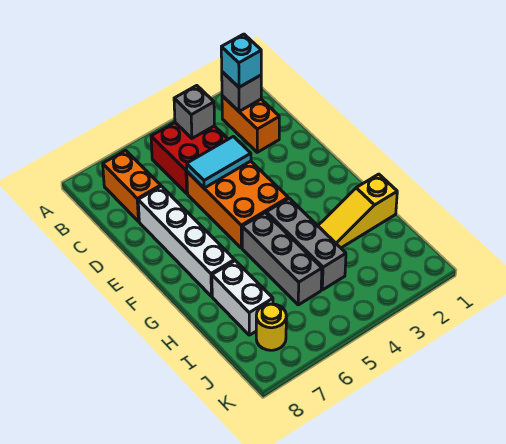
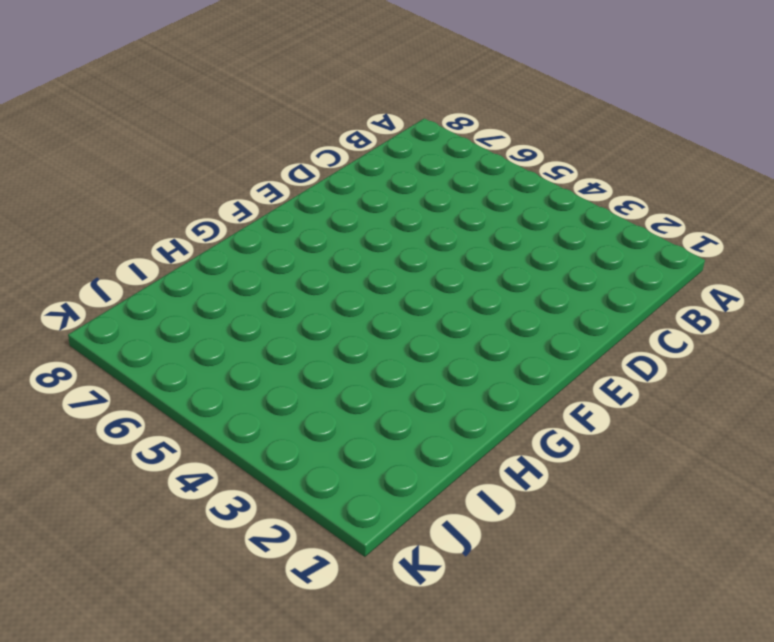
none -> orange 1x2 brick [222,96,279,152]
none -> red 2x2 brick [151,123,228,193]
none -> orange 1x2 brick [103,150,161,221]

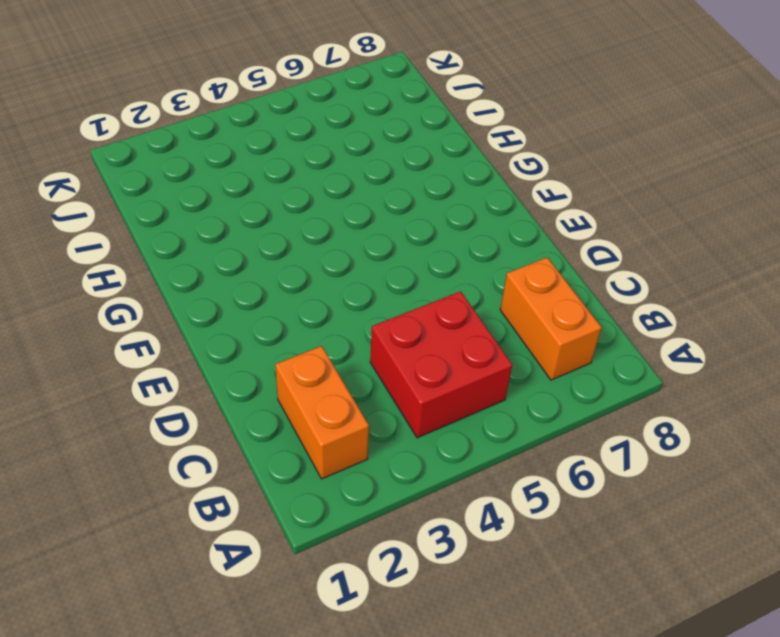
none -> orange 2x3 brick [187,161,288,248]
none -> white 1x4 brick [138,186,235,296]
none -> grey 1x3 brick [266,198,346,290]

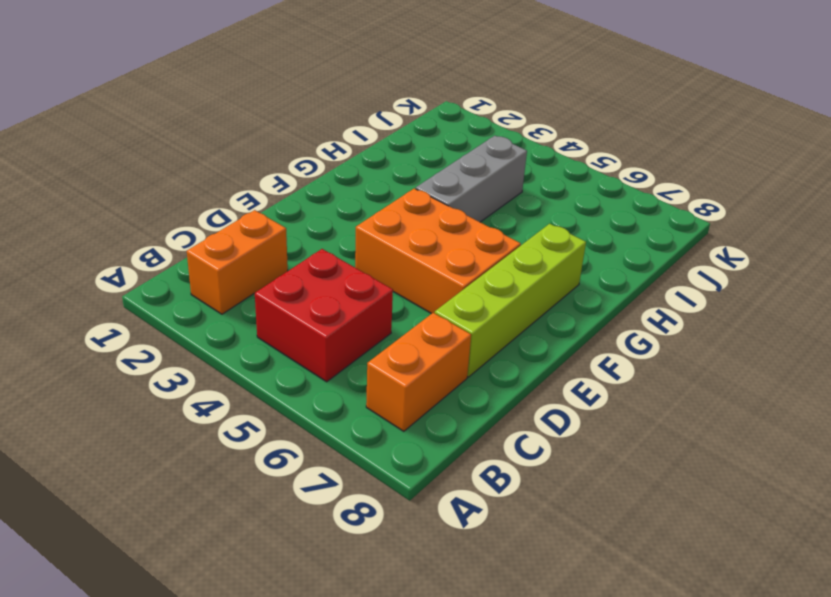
lime 1x4 brick [435,224,586,377] -> white 1x4 brick [138,186,235,296]
orange 2x3 brick [355,188,521,314] -> orange 2x3 brick turned to [187,161,288,248]
none -> grey 1x3 brick [242,213,322,305]
none -> yellow 1x3 slope [318,174,397,248]
none -> white 1x2 brick [212,261,273,335]

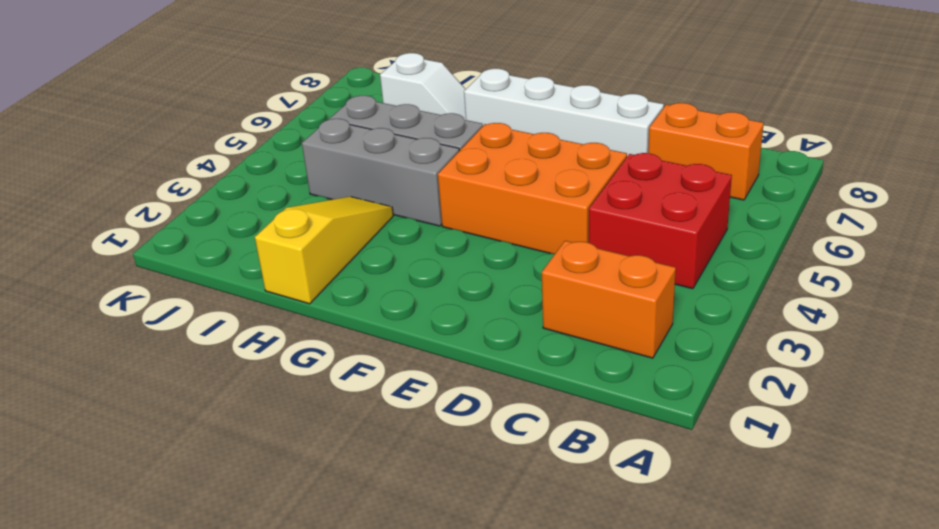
white 1x2 slope [380,53,466,120] -> white 1x2 brick [212,261,273,335]
none -> yellow 1x1 round brick [256,304,286,350]
none -> grey 1x1 brick [222,72,261,111]
none -> grey 1x1 brick [174,86,214,138]

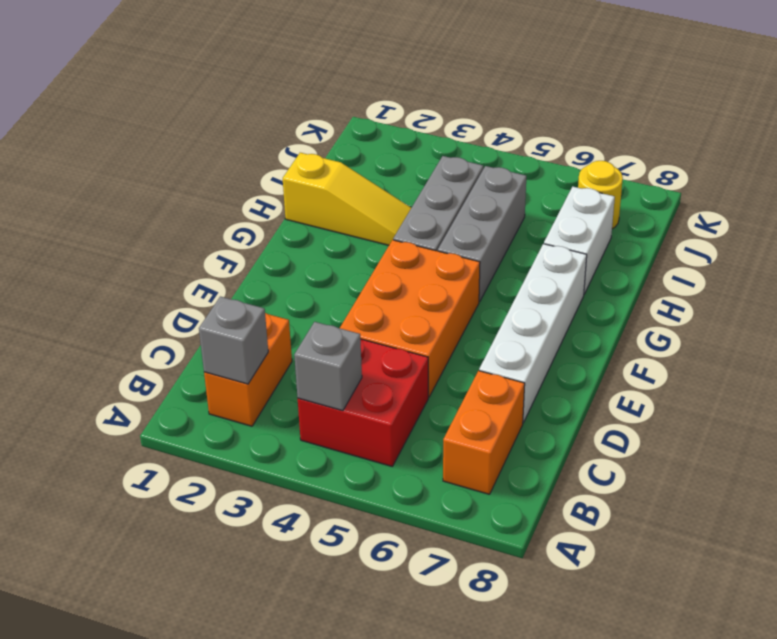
none -> cyan 1x2 tile [187,136,251,188]
none -> cyan 1x1 brick [221,34,261,87]

